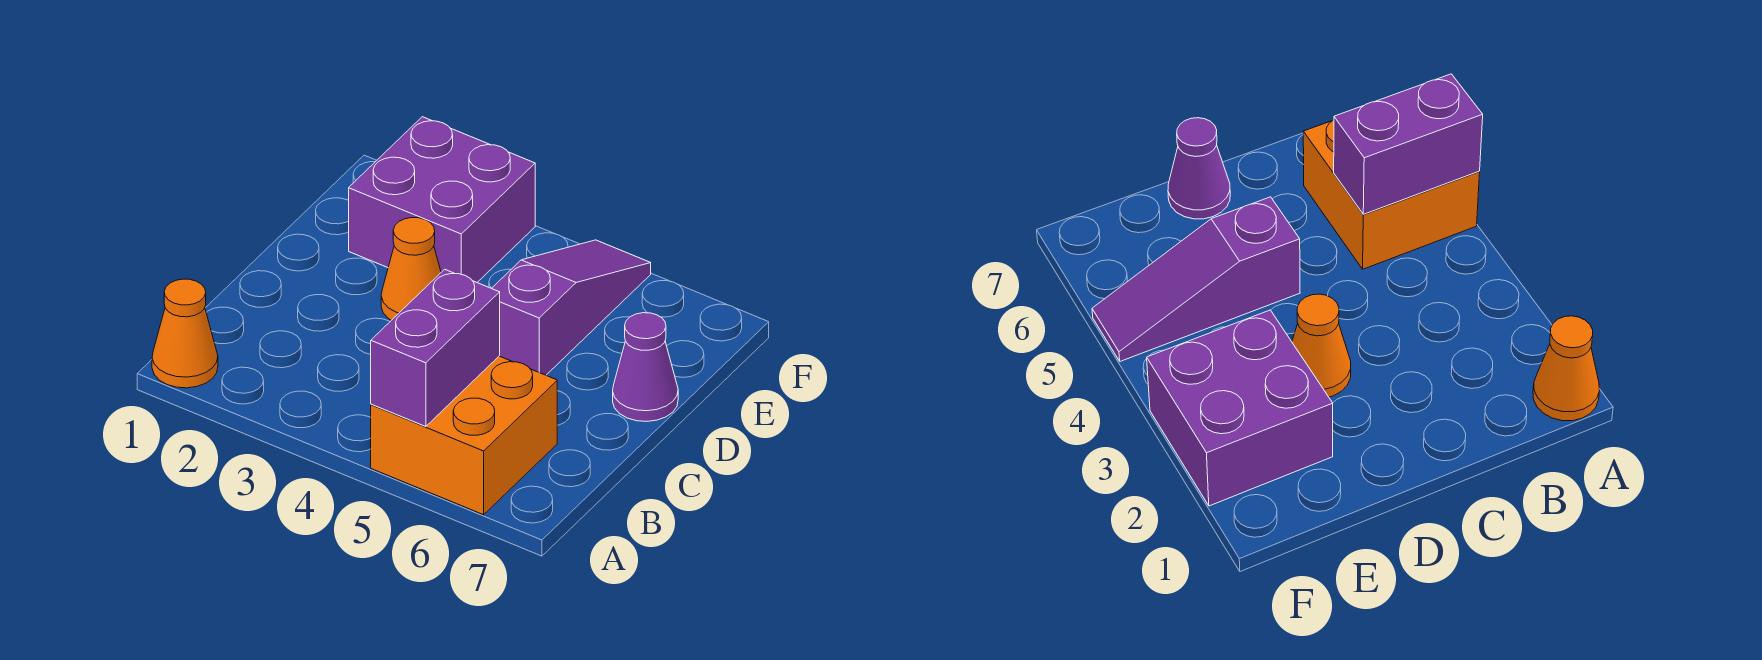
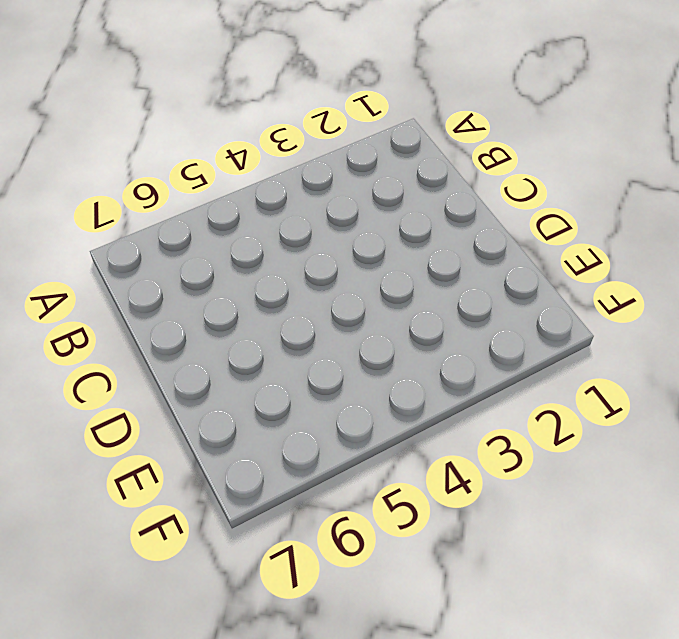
none -> orange 1x1 cone [152,279,218,388]
none -> orange 2x2 brick [371,356,557,515]

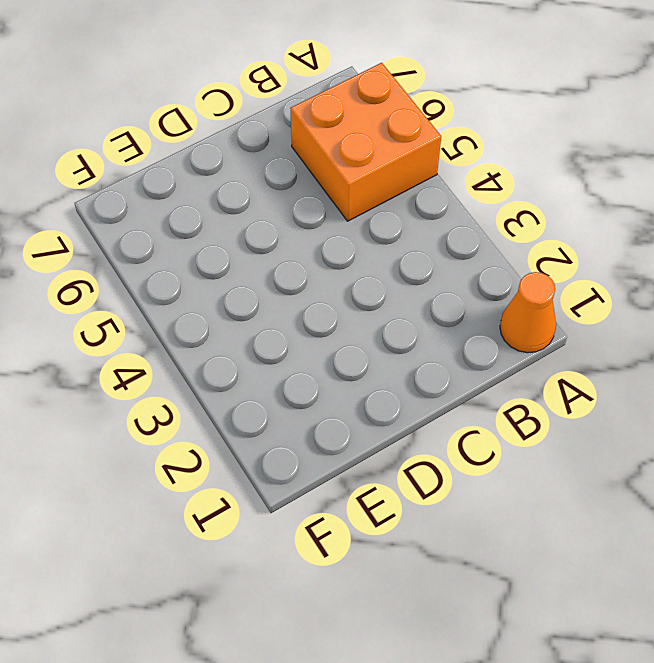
none -> orange 1x1 cone [381,218,441,320]
none -> purple 1x3 slope [492,240,651,375]

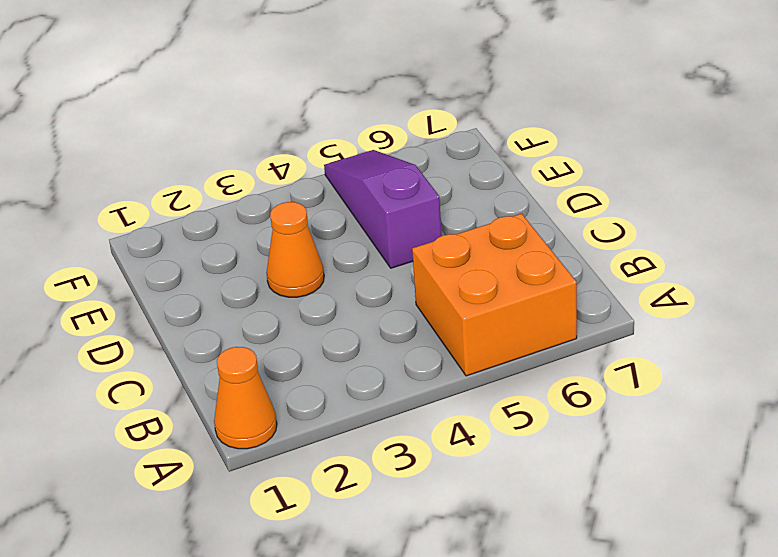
none -> purple 1x1 cone [613,313,678,421]
none -> purple 2x2 brick [349,117,535,282]

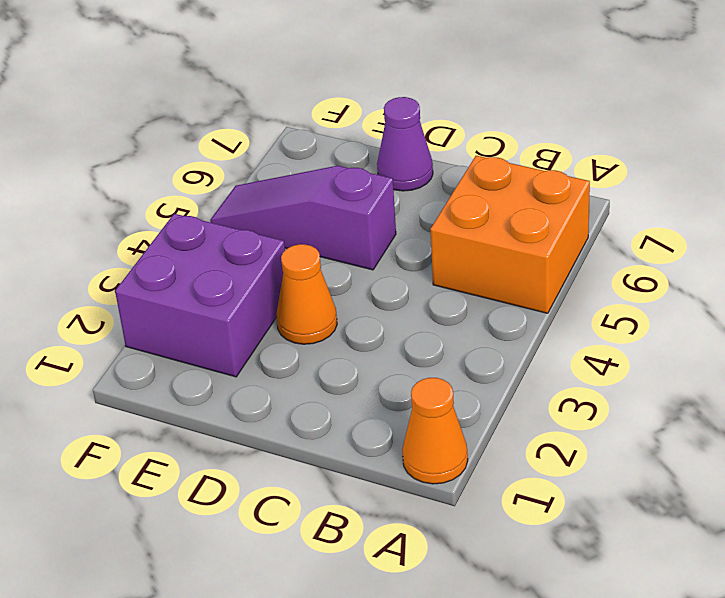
none -> purple 1x2 brick [371,269,500,427]

